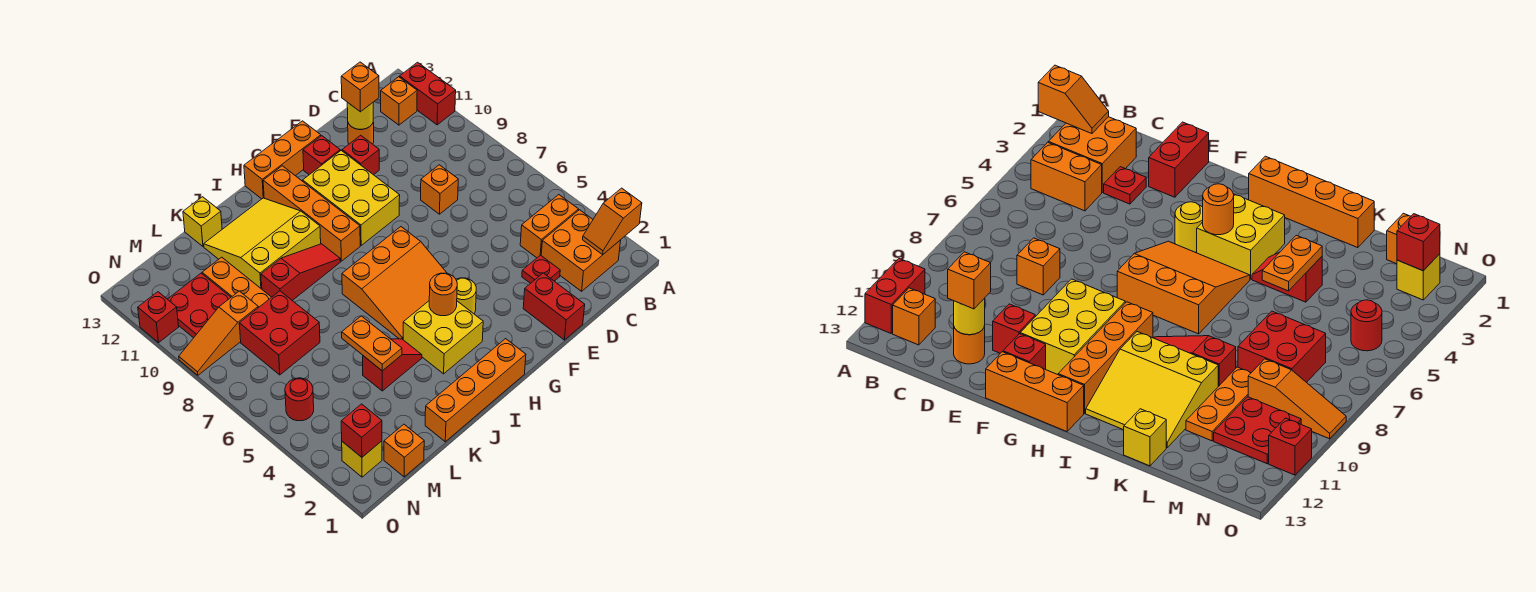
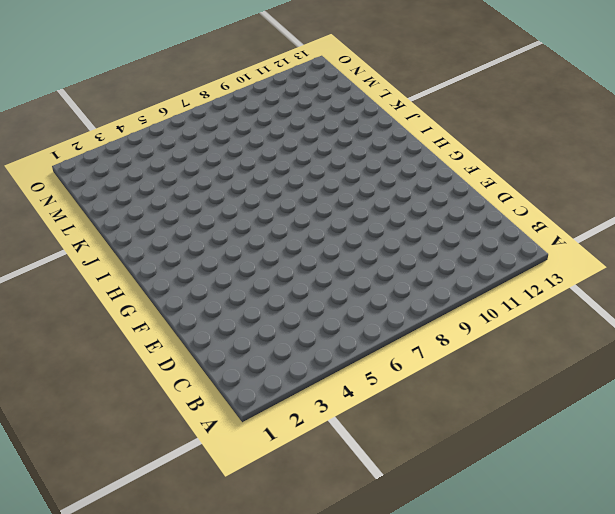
none -> red 1x2 brick [400,62,456,125]
none -> orange 2x2 brick [541,210,621,291]
none -> orange 1x2 brick [520,195,579,258]
none -> orange 1x1 brick [381,77,417,125]

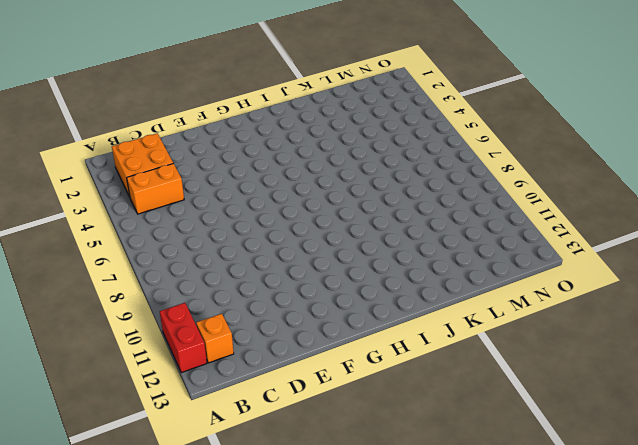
none -> red 1x1 plate [522,255,560,283]
none -> orange 1x1 brick [421,165,458,214]
none -> orange 1x1 round brick [348,122,374,144]
none -> red 1x2 brick [523,273,585,340]

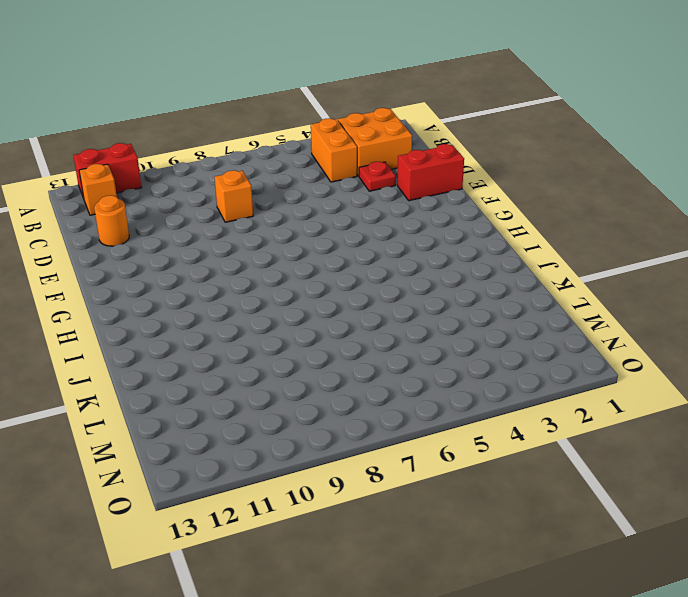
none -> red 1x1 brick [342,135,379,175]
none -> yellow 2x3 brick [303,151,400,245]
none -> red 1x1 brick [303,136,340,175]
none -> orange 1x3 brick [244,121,321,199]

